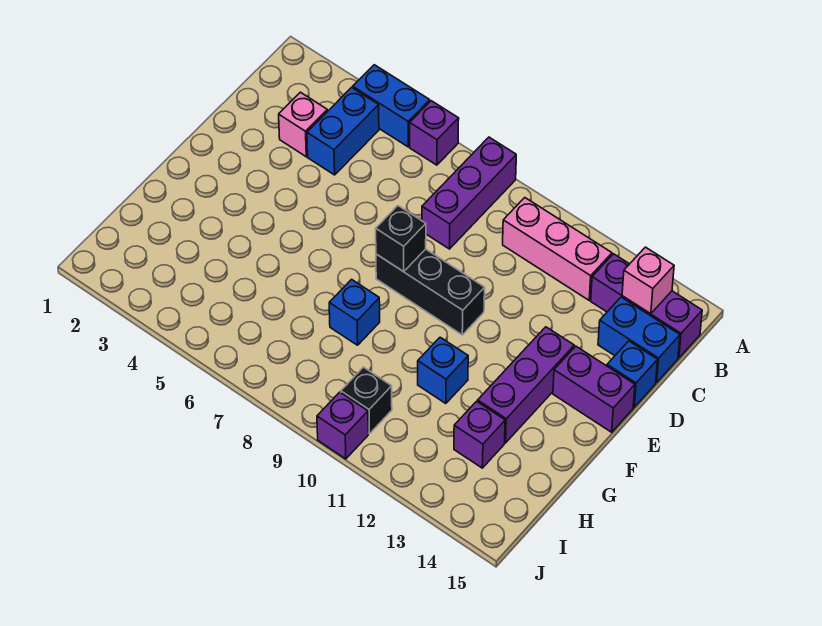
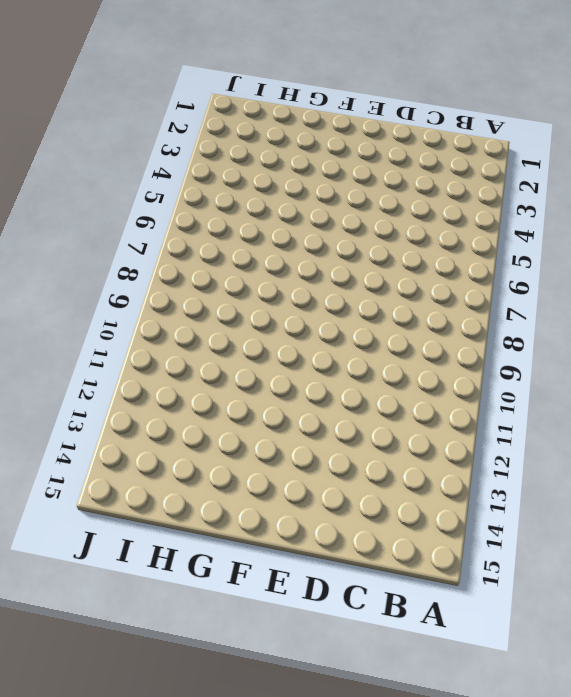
none -> blue 1x2 brick [353,65,430,147]
none -> purple 1x1 brick [410,101,459,165]
none -> purple 1x3 brick [422,137,516,249]

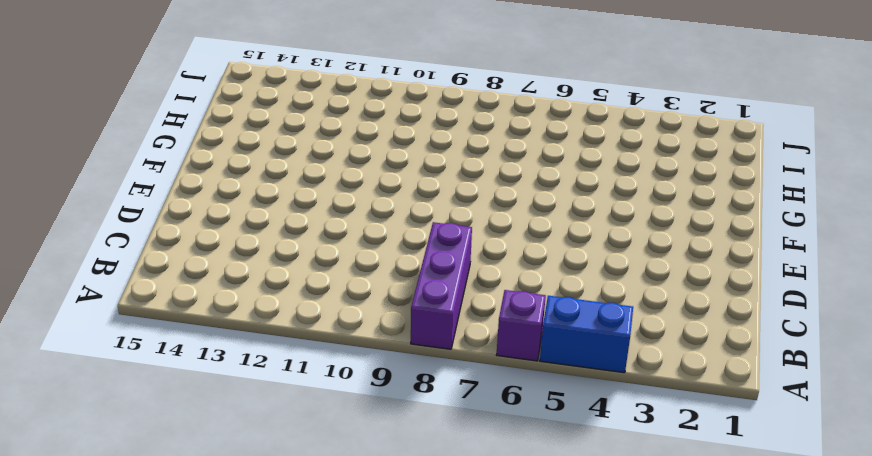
none -> blue 1x2 brick [307,88,379,175]
none -> pink 1x3 brick [503,198,612,300]
none -> purple 1x3 brick [591,254,702,358]

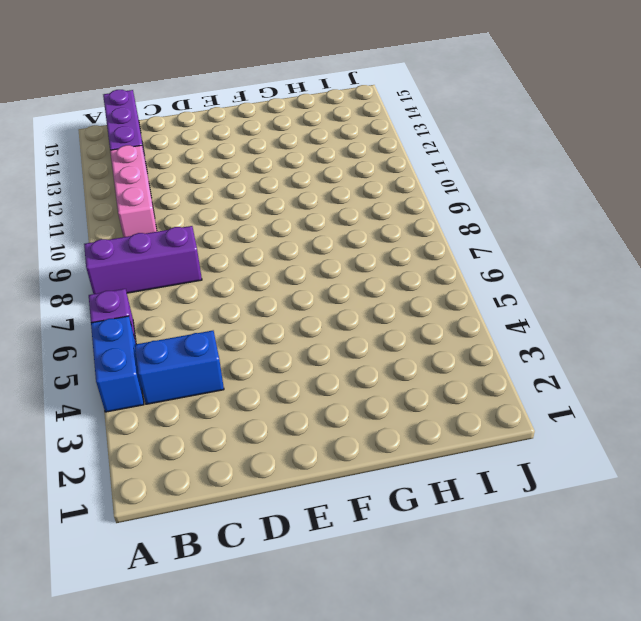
none -> pink 1x1 brick [279,92,327,157]
none -> blue 1x2 brick [598,297,680,382]
none -> blue 1x1 brick [607,341,658,407]

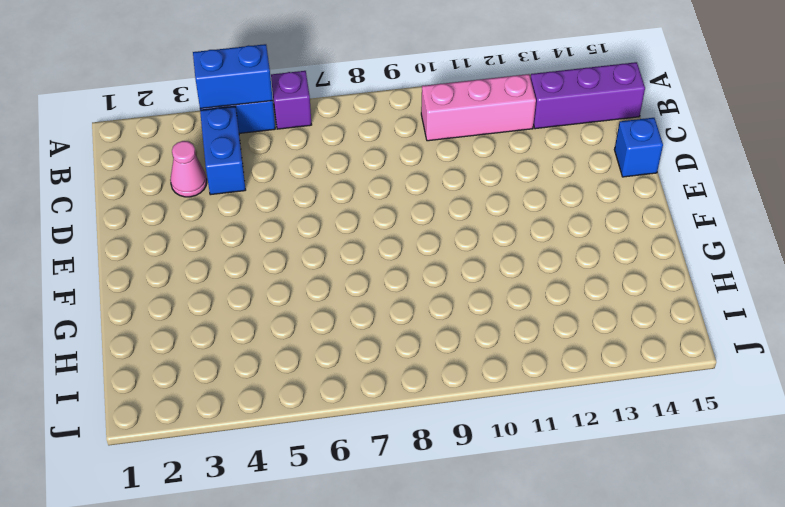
blue 1x2 brick [193,44,273,109] -> blue 1x2 brick moved to [598,297,680,382]
pink 1x1 cone [170,141,207,197] -> pink 1x1 brick [279,92,327,157]
none -> purple 1x3 brick [422,137,516,249]
none -> black 1x3 brick [376,249,485,335]
none -> purple 1x3 brick [478,327,574,443]

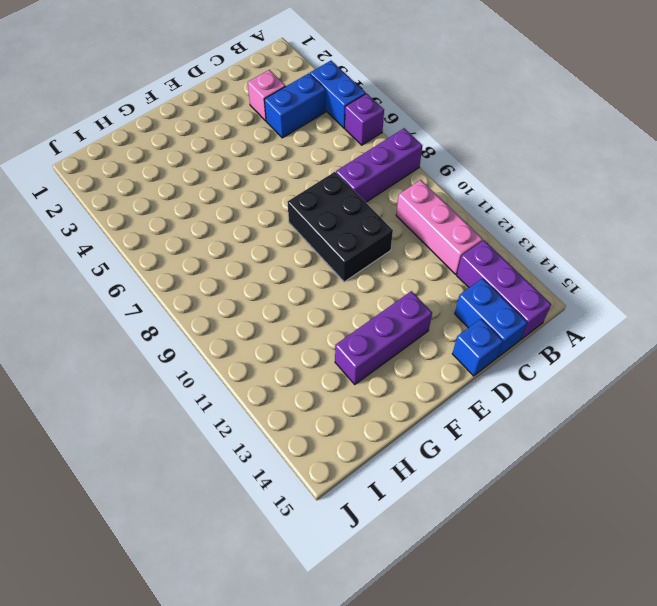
black 2x3 brick [288,172,393,282] -> black 1x3 brick [376,249,485,335]
none -> purple 1x2 brick [553,346,635,432]
none -> blue 1x1 brick [329,279,380,345]
none -> blue 1x1 brick [418,337,468,404]

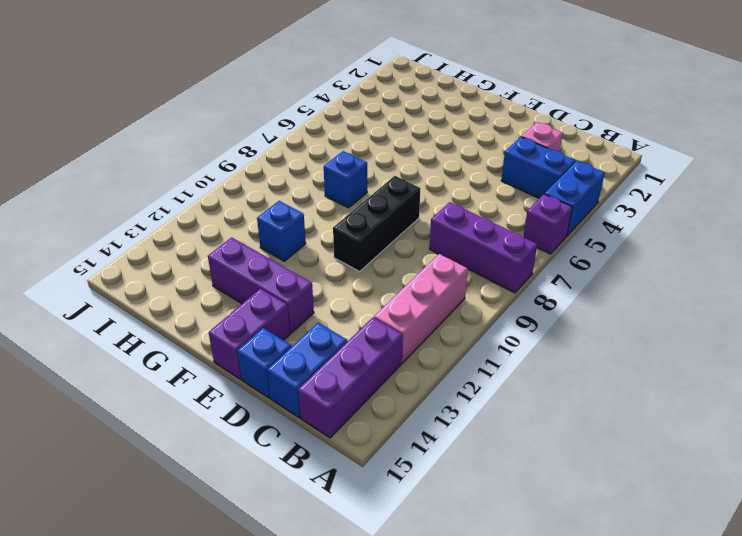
none -> purple 1x1 brick [454,401,505,468]
none -> black 1x1 brick [341,367,392,434]
none -> purple 1x1 brick [317,392,368,459]

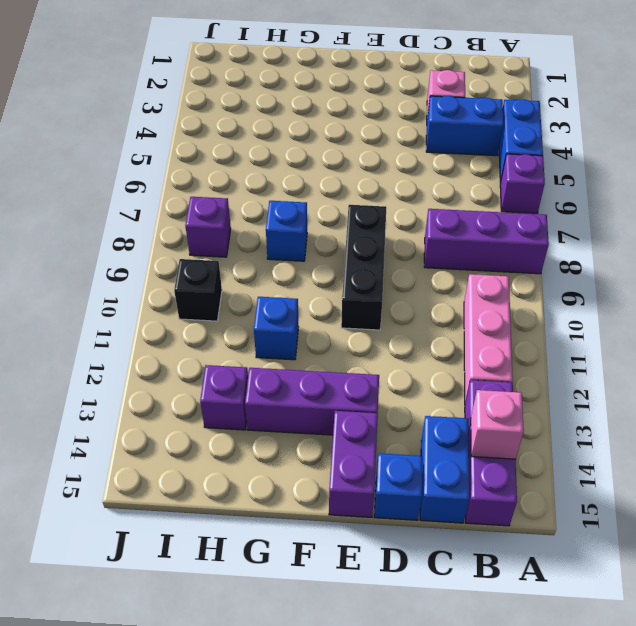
purple 1x1 brick [185,197,231,257] -> purple 1x1 brick moved to [317,392,368,459]
none -> black 1x1 brick [376,206,426,272]

